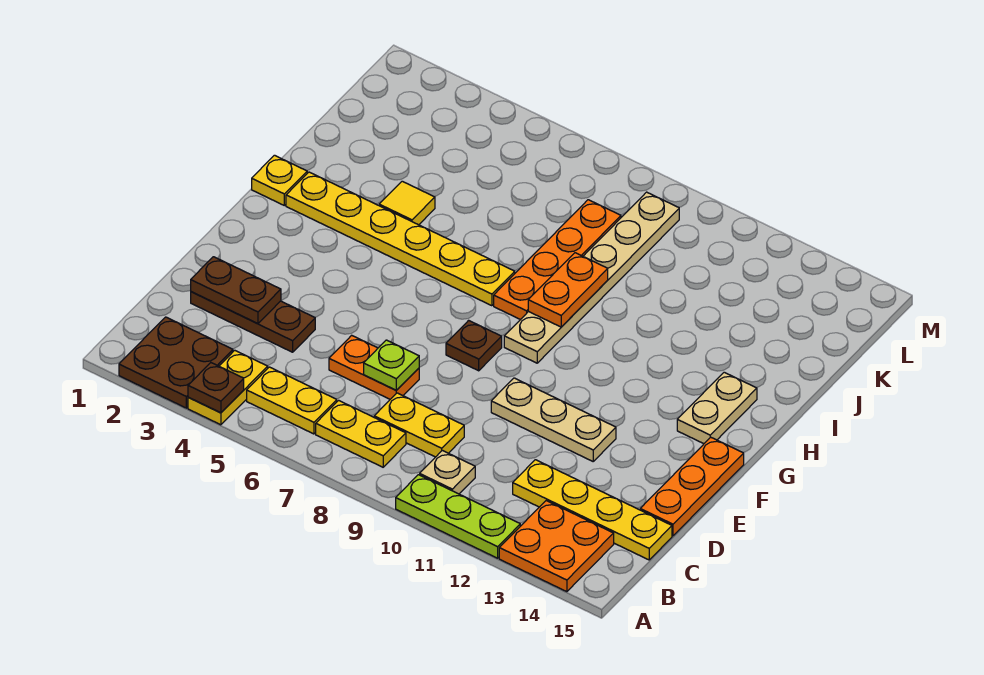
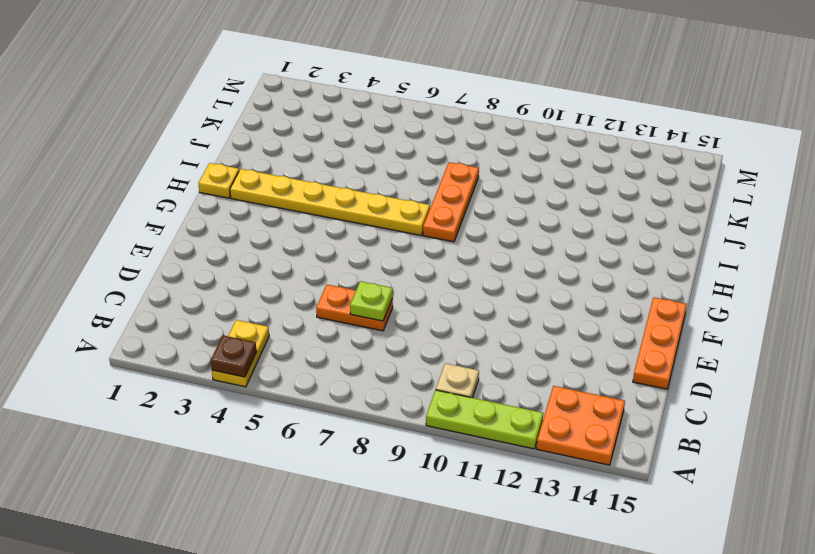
orange 1x3 plate [423,162,479,242] -> orange 1x4 plate [494,200,621,320]
none -> brown 2x2 plate [119,317,233,408]
none -> yellow 1x2 plate [247,367,337,434]
none -> yellow 1x2 plate [316,400,406,467]

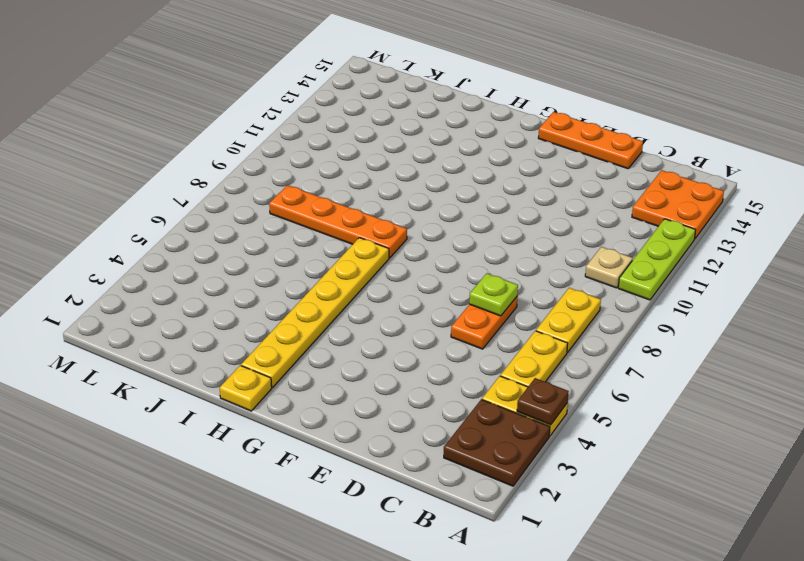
none -> yellow 1x2 plate [374,393,464,457]
none -> yellow 1x4 plate [513,460,672,560]
none -> brown 1x3 plate [191,292,315,352]

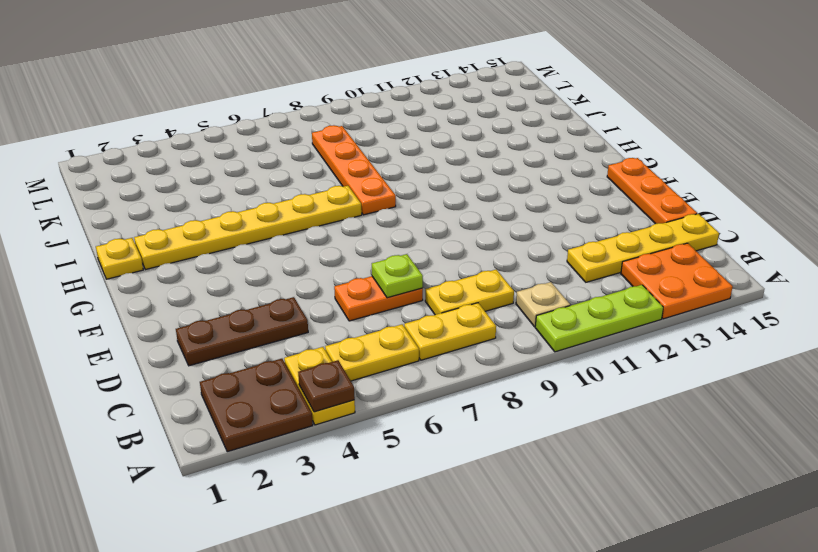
none -> tan 1x3 plate [491,378,616,461]
none -> brown 1x1 plate [446,320,502,371]
none -> tan 1x6 plate [504,192,679,363]

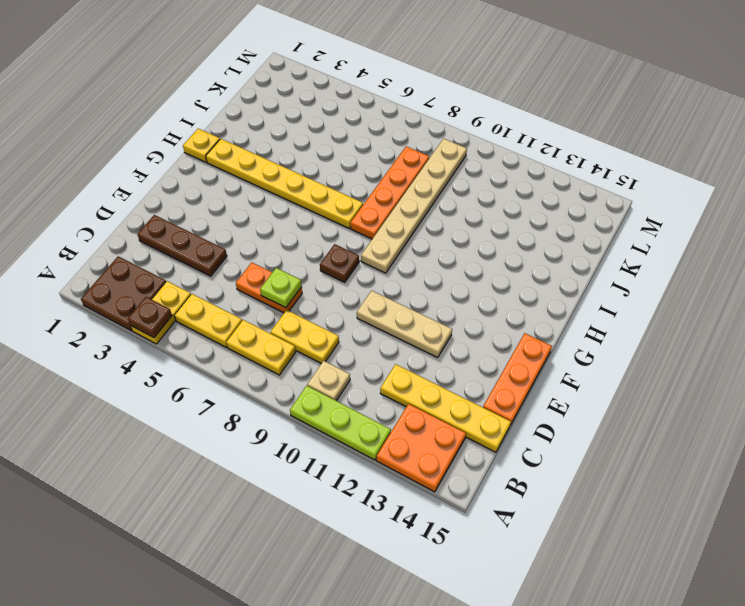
none -> tan 1x2 plate [677,372,757,444]
none -> yellow 1x1 tile [379,181,435,225]
none -> brown 1x2 plate [191,257,281,324]

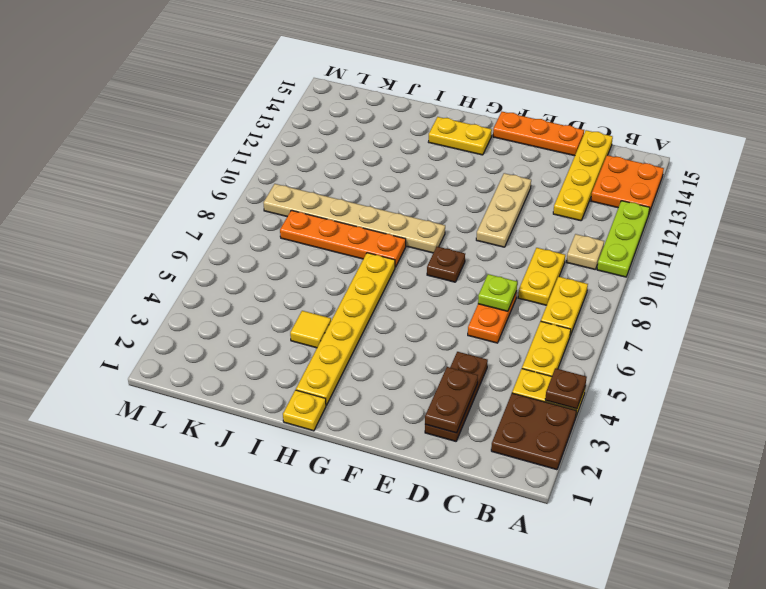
yellow 1x2 plate [429,117,492,155] -> tan 1x2 plate [677,372,757,444]
none -> orange 1x2 plate [528,253,608,327]

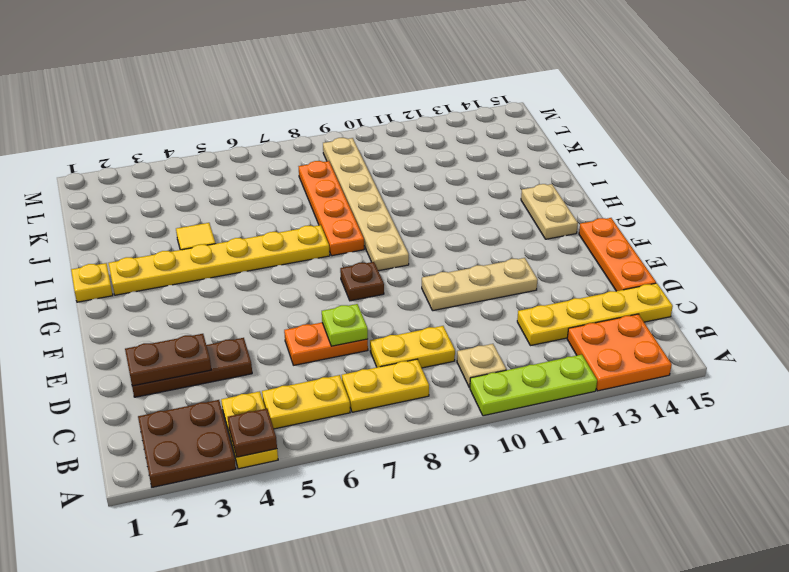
none -> orange 1x2 plate [528,253,608,327]

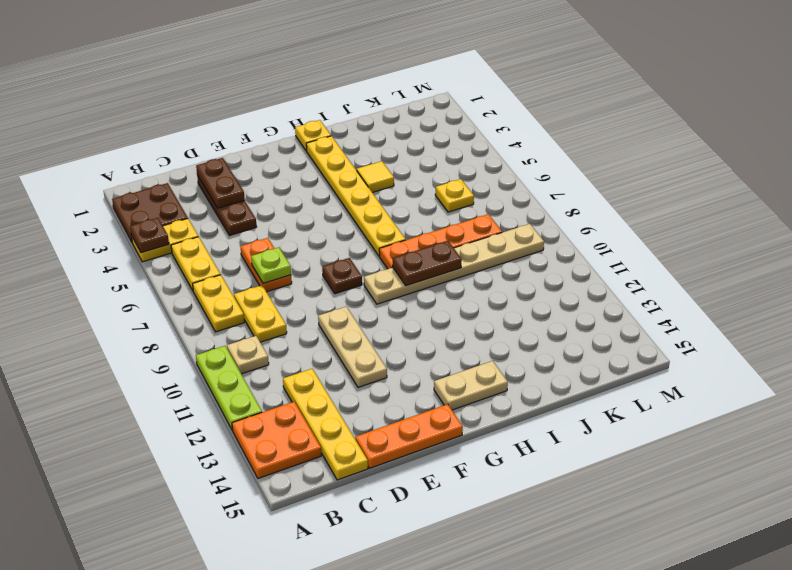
brown 1x2 plate [393,241,462,286] -> orange 1x2 plate [528,253,608,327]
yellow 1x1 plate [435,179,474,212] -> none

